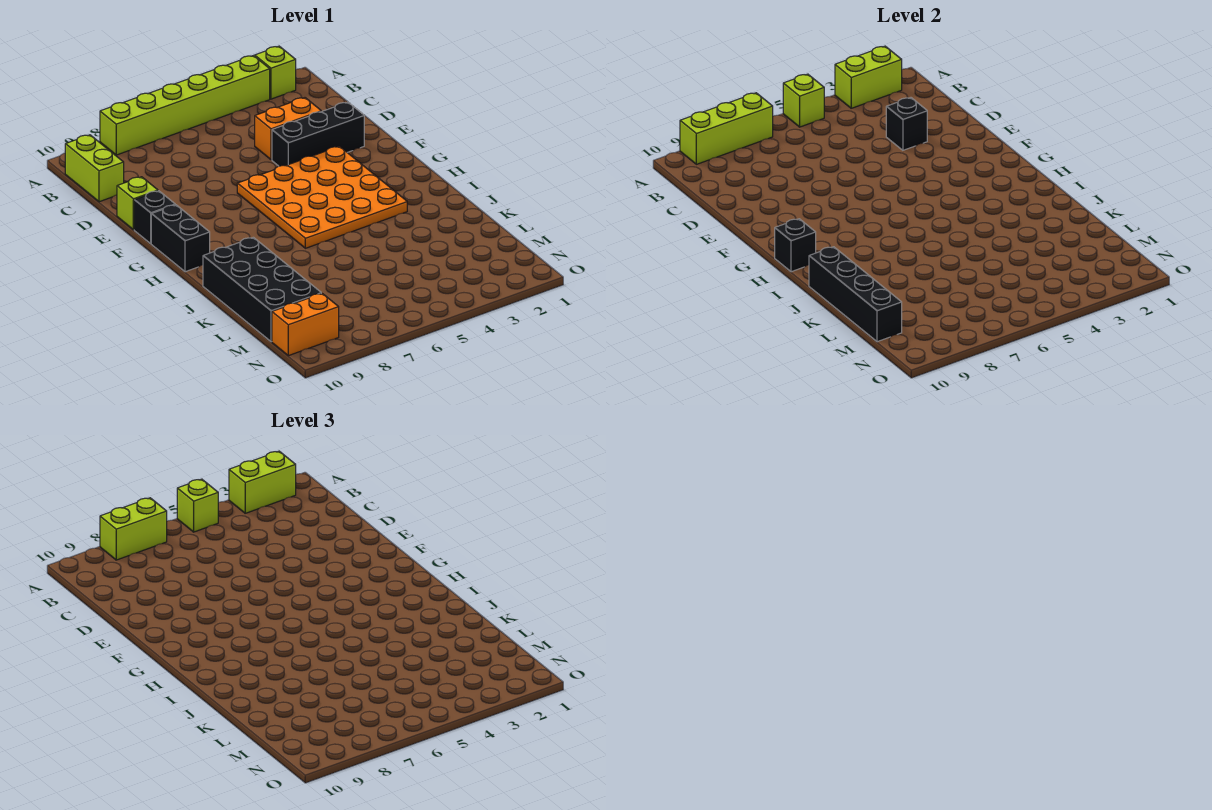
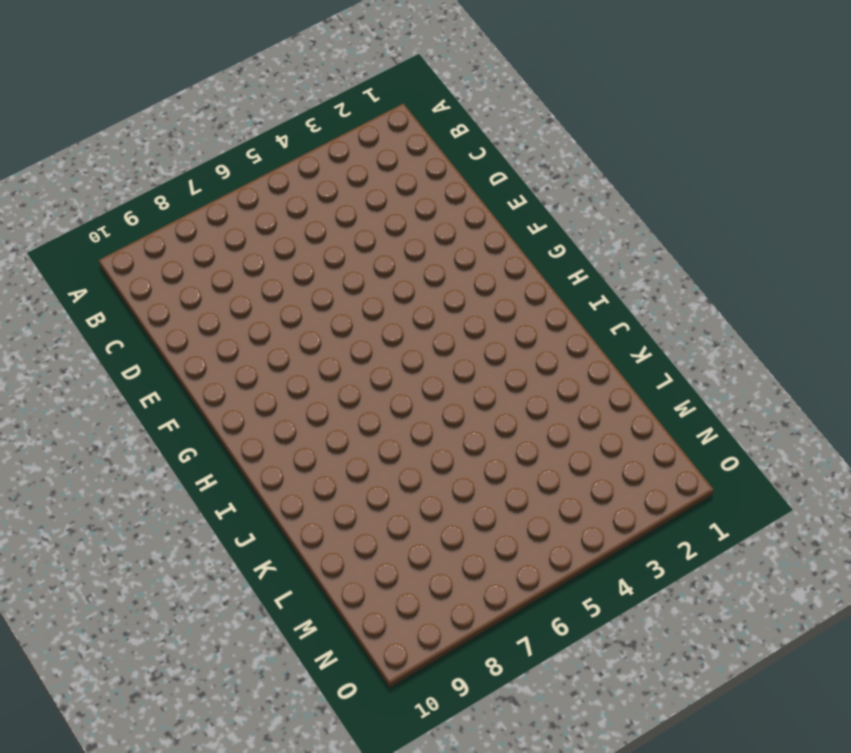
none -> lime 1x1 brick [255,46,296,99]
none -> lime 1x6 brick [100,56,270,155]
none -> lime 1x2 brick [65,135,124,202]

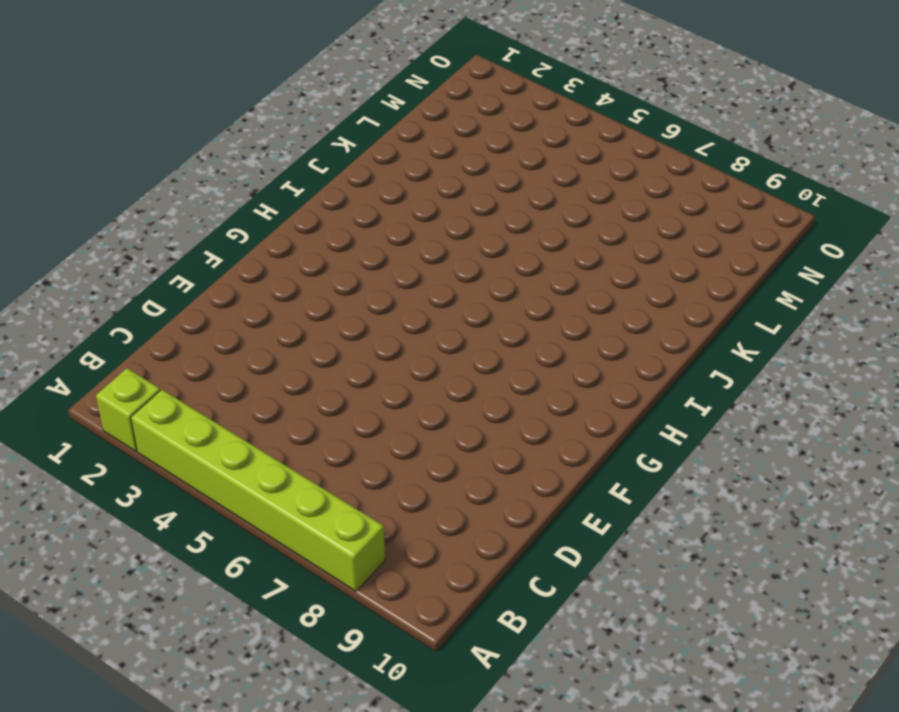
none -> lime 1x2 brick [65,135,124,202]
none -> orange 1x2 brick [255,98,321,160]
none -> black 1x3 brick [272,102,364,166]

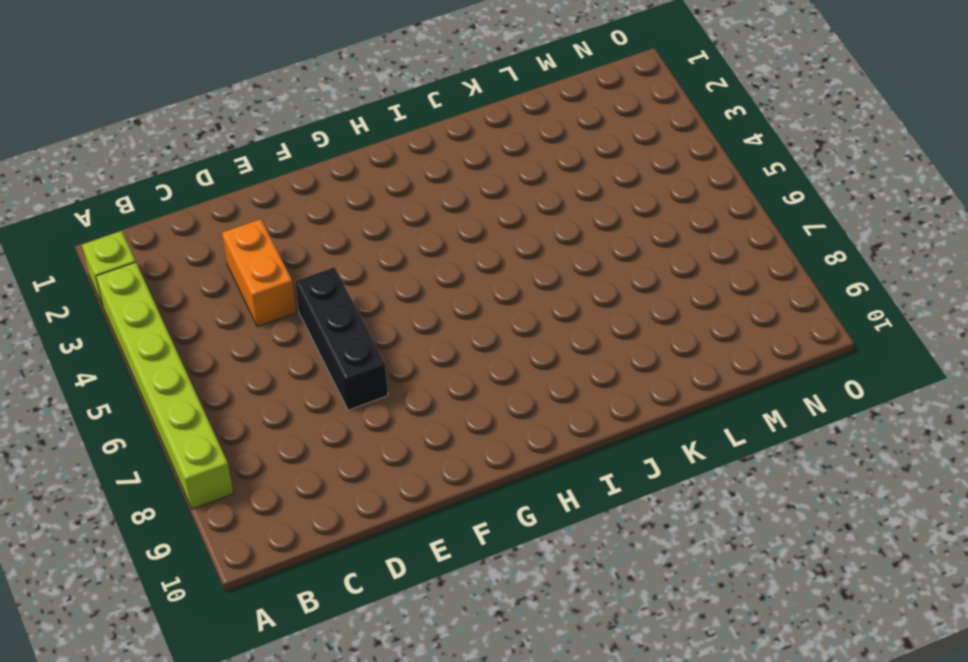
black 1x3 brick [295,267,388,410] -> black 1x3 brick moved to [272,102,364,166]
none -> lime 1x2 brick [65,135,124,202]
none -> lime 1x1 brick [117,177,158,230]
none -> orange 4x4 plate [237,146,407,248]

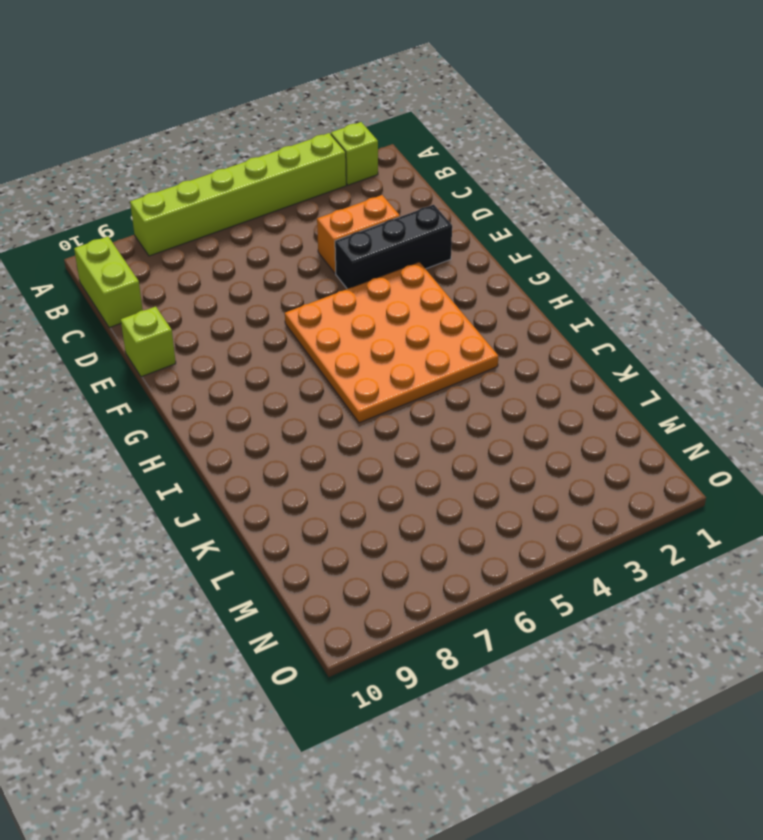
none -> black 1x1 brick [134,191,175,243]
none -> black 1x2 brick [151,205,210,272]
none -> black 2x4 brick [203,237,321,342]

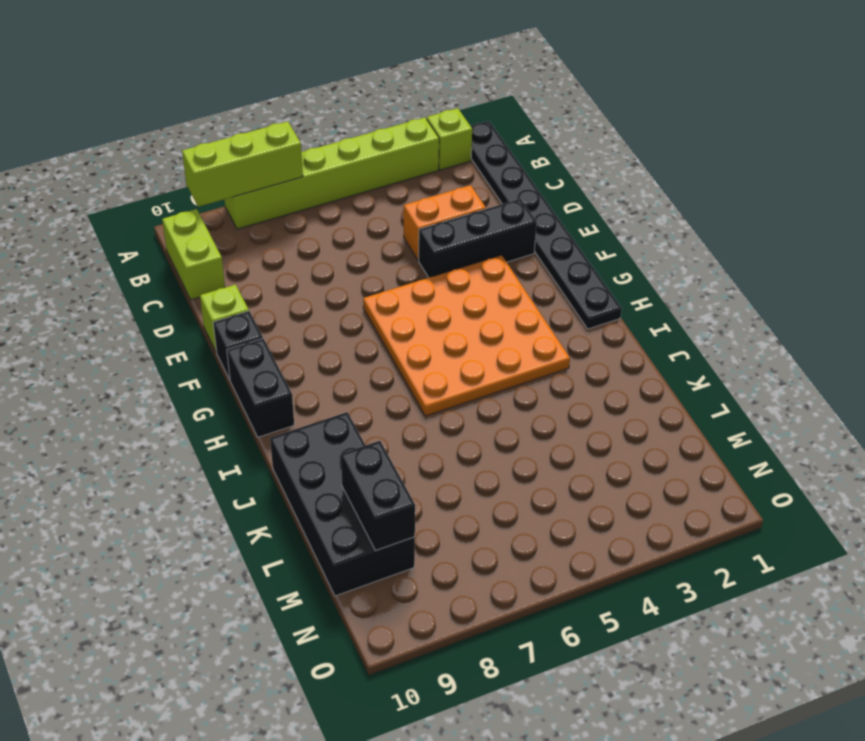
black 1x8 plate [471,121,622,329] -> none
black 1x2 brick [341,441,415,551] -> none
none -> orange 1x2 brick [272,293,339,356]
none -> lime 1x2 brick [835,46,902,108]
none -> lime 1x1 brick [783,74,824,127]

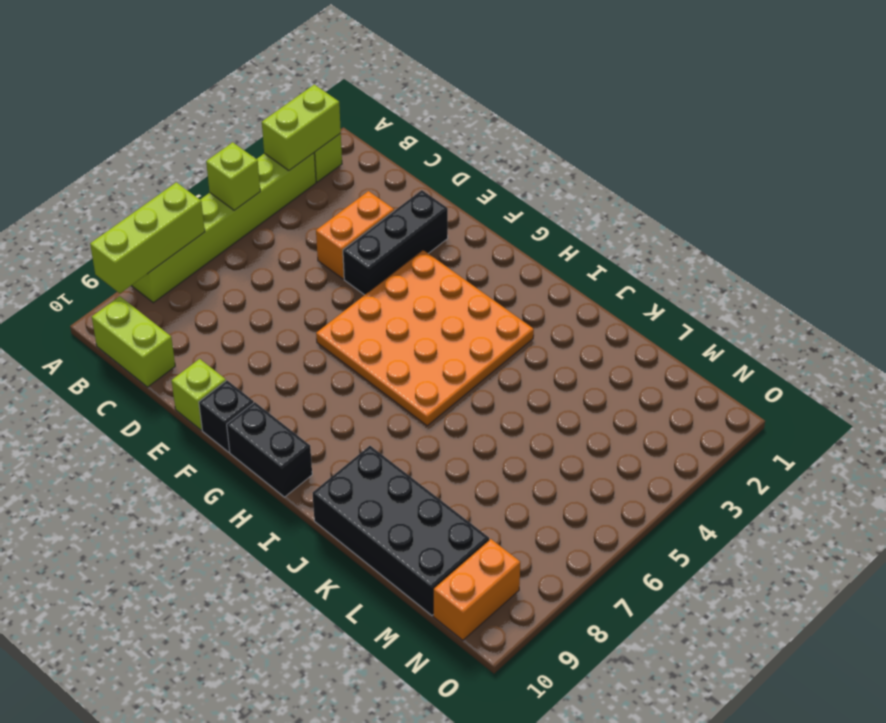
none -> black 1x1 brick [886,98,927,150]
none -> black 1x1 brick [775,219,816,272]
none -> black 1x4 brick [809,247,902,342]

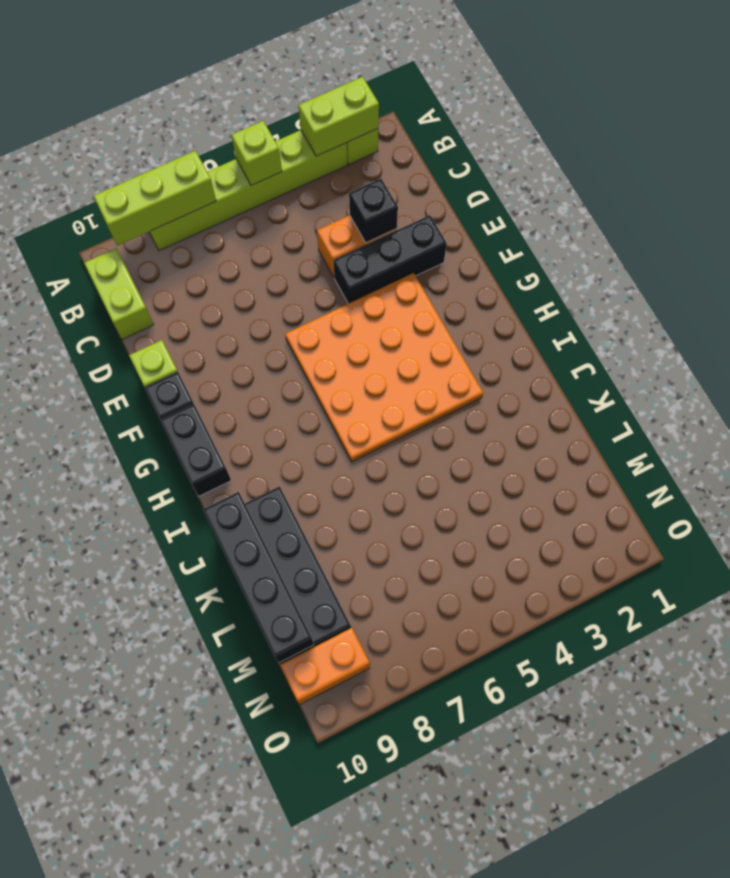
none -> black 1x1 brick [775,219,816,272]
none -> lime 1x2 brick [229,451,296,513]
none -> lime 1x1 brick [177,479,218,532]

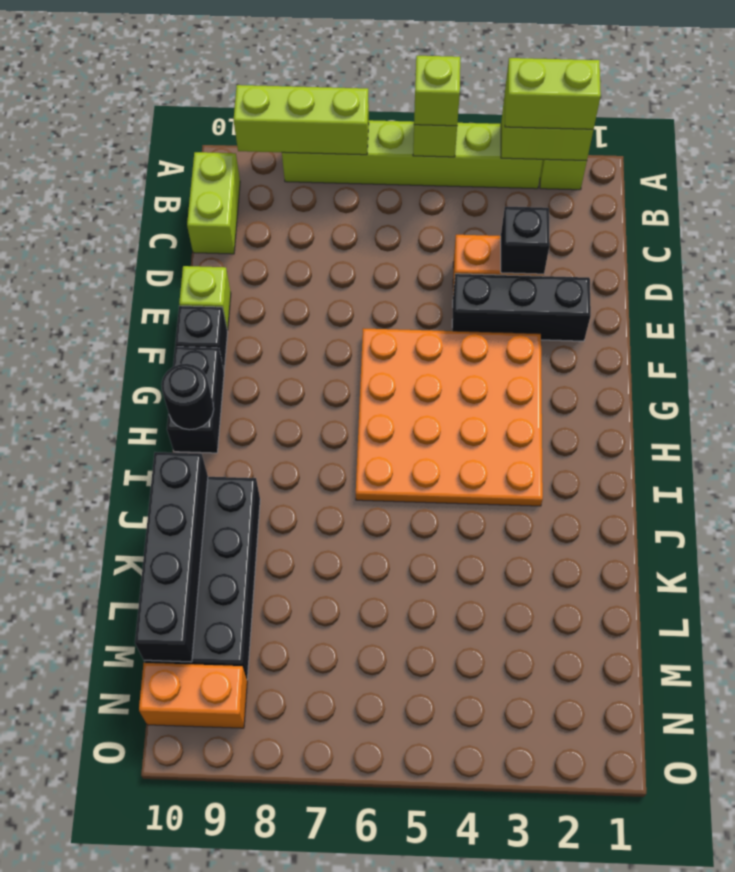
black 1x1 round brick [161,364,214,430] -> black 1x1 brick [775,219,816,272]
none -> lime 1x2 brick [100,498,167,560]

